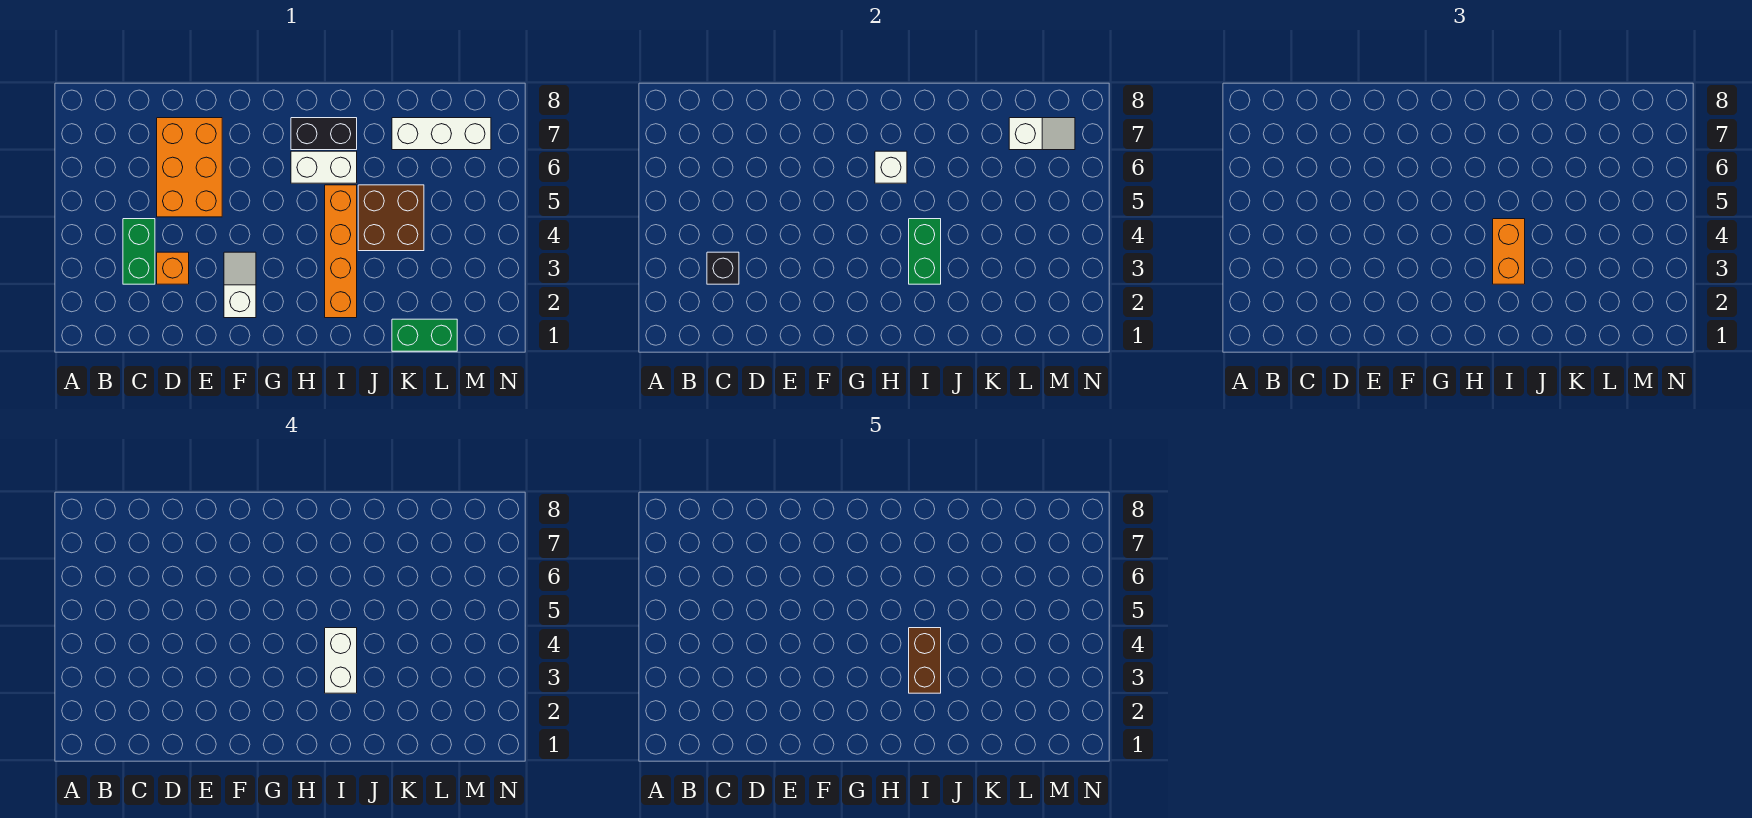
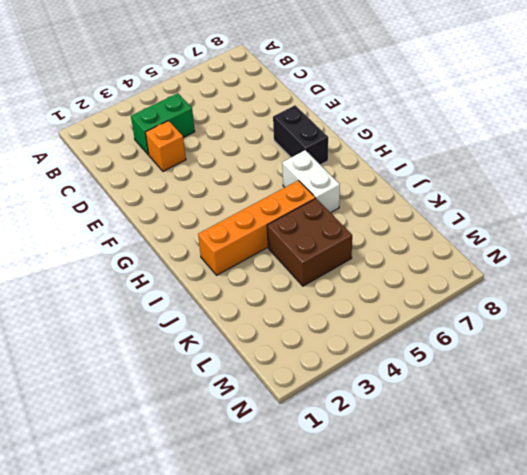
black 1x2 brick [273,105,328,165] -> black 1x2 brick moved to [291,118,357,150]
none -> orange 2x3 brick [157,118,222,217]
none -> white 1x2 slope [224,252,256,318]
none -> green 1x2 brick [392,319,457,351]

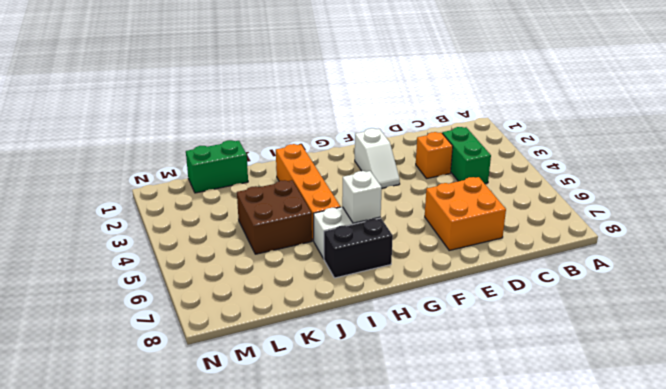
orange 2x2 brick [425,177,506,250] -> orange 2x3 brick [157,118,222,217]
none -> white 1x3 brick [392,118,491,150]
none -> black 1x1 brick [707,252,739,284]
none -> green 1x2 brick [909,219,941,284]

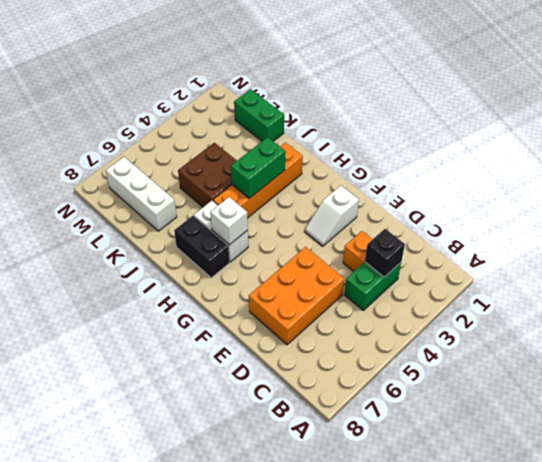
none -> white 1x2 slope [1009,118,1075,150]
none -> orange 1x2 brick [1493,219,1525,284]
none -> white 1x2 brick [325,628,357,693]

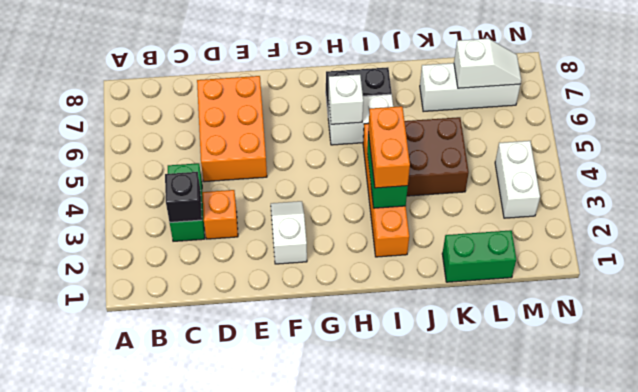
white 1x2 brick [495,141,540,218] -> white 1x2 brick moved to [325,628,357,693]
none -> brown 1x2 brick [909,628,941,693]

